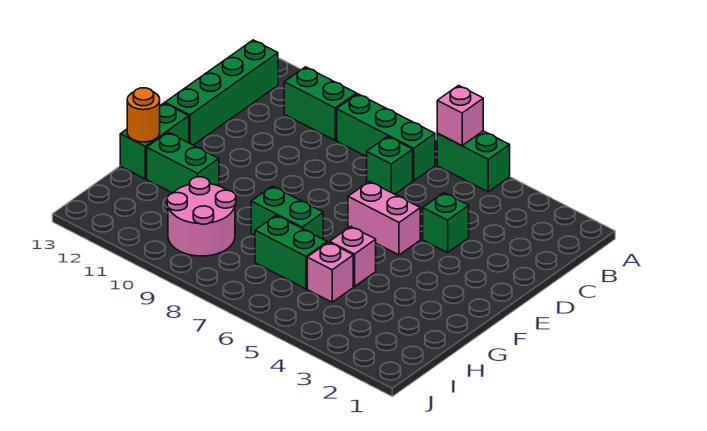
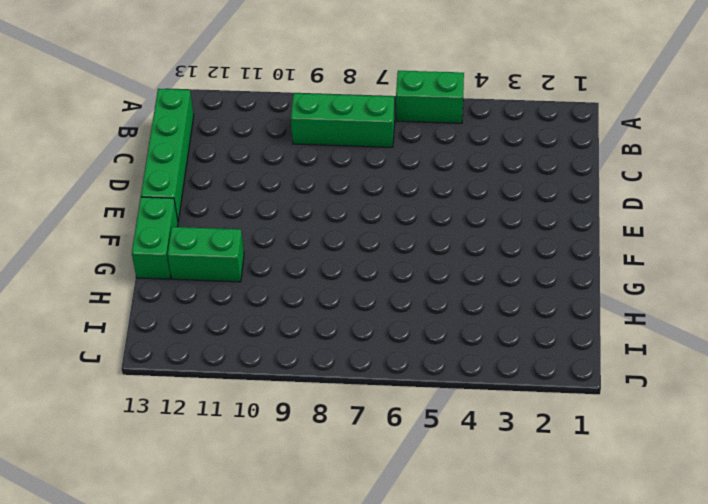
none -> green 1x2 brick [284,67,357,140]
none -> green 1x1 brick [367,137,413,194]
none -> green 1x1 brick [423,193,469,253]

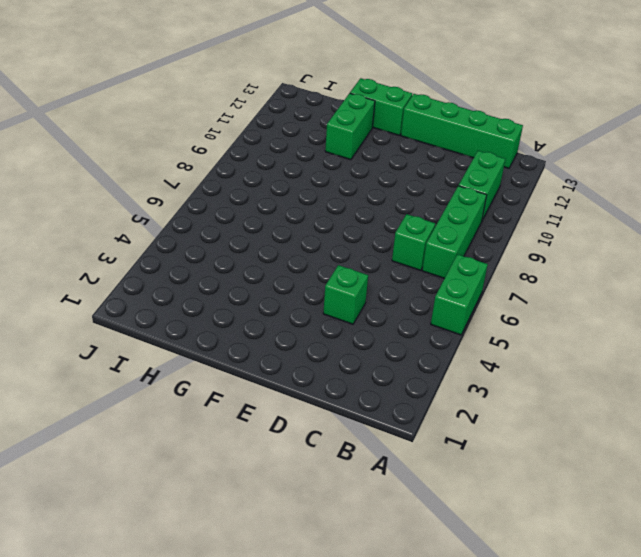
none -> pink 1x2 brick [348,181,420,255]
none -> pink 1x1 brick [330,227,376,287]
none -> green 1x2 brick [251,186,323,239]

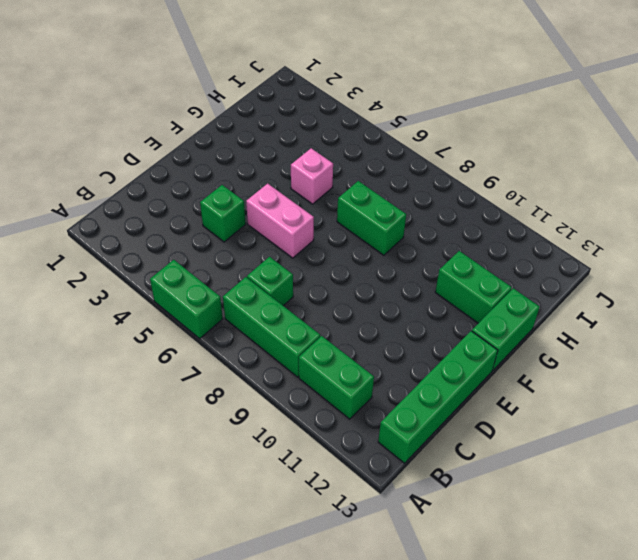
none -> pink 1x1 brick [307,242,353,302]
none -> green 1x2 brick [255,215,327,289]
none -> pink 2x2 round brick [167,177,236,256]

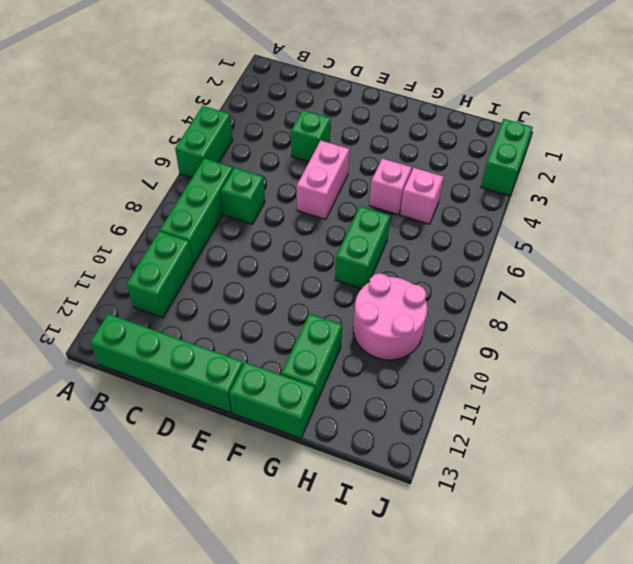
green 1x2 brick [481,119,533,196] -> green 1x2 brick moved to [255,215,327,289]
none -> pink 1x1 brick [437,86,483,146]
none -> orange 1x1 round brick [127,88,160,142]

